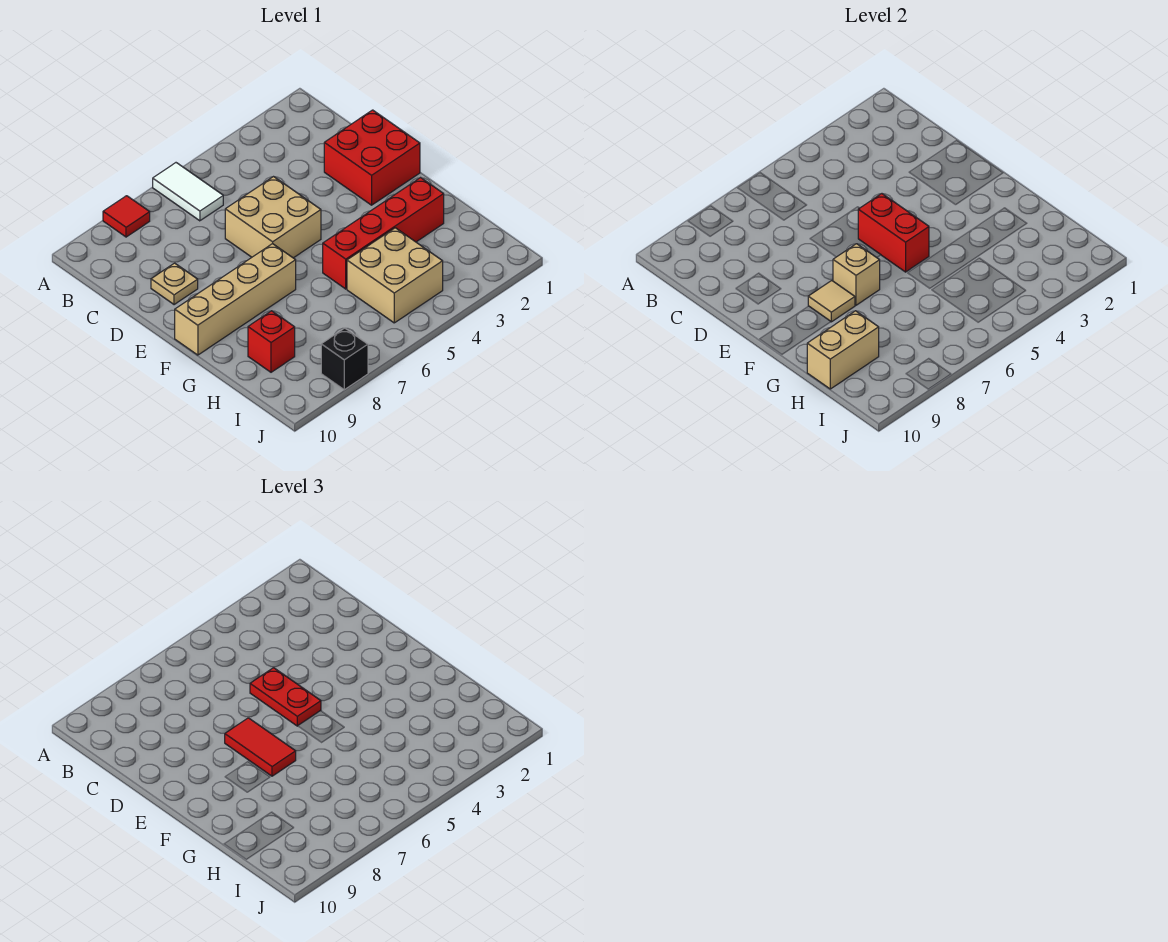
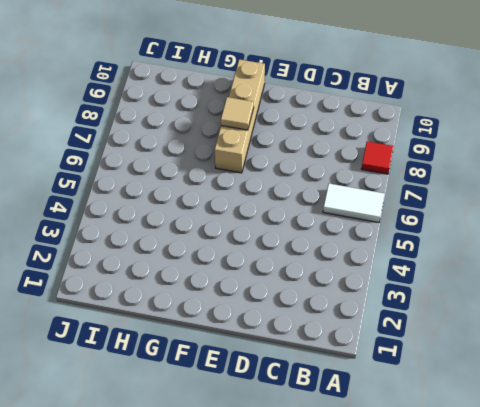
none -> red 2x2 brick [324,110,420,205]
none -> tan 2x2 brick [225,177,321,258]
none -> tan 1x1 plate [151,263,198,305]

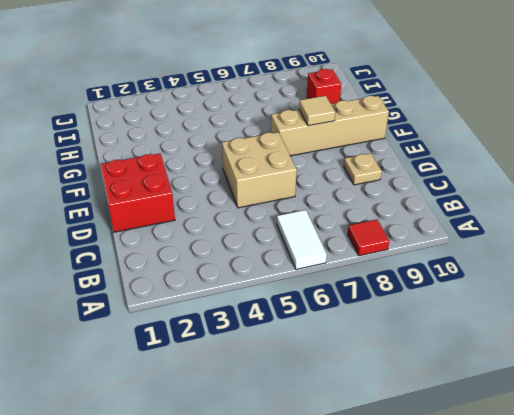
none -> red 1x4 brick [323,178,444,289]
none -> tan 2x2 brick [347,228,443,323]
none -> black 1x1 brick [321,328,368,390]

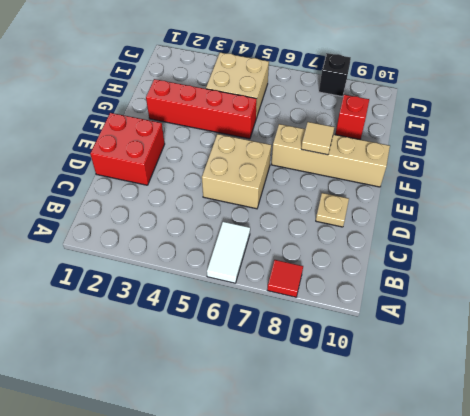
none -> red 1x2 brick [858,194,929,272]
none -> tan 1x1 brick [833,244,880,305]
none -> tan 1x2 brick [807,311,879,389]

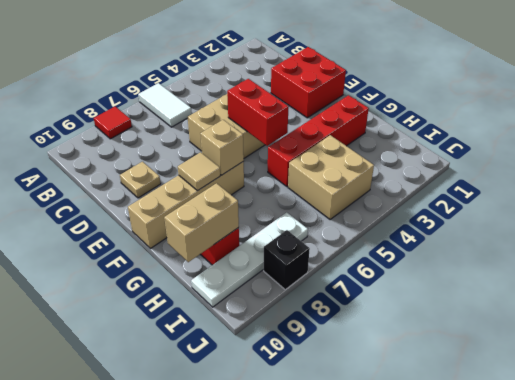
white 1x4 plate [191,212,308,307] -> none
none -> red 1x2 plate [250,668,321,726]
none -> red 1x2 tile [225,718,296,776]

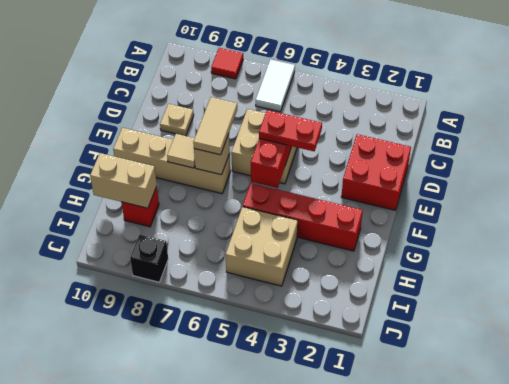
red 1x2 plate [259,110,322,151] -> red 1x2 plate turned to [250,668,321,726]
tan 1x2 tile [193,97,237,155] -> red 1x2 tile [225,718,296,776]

